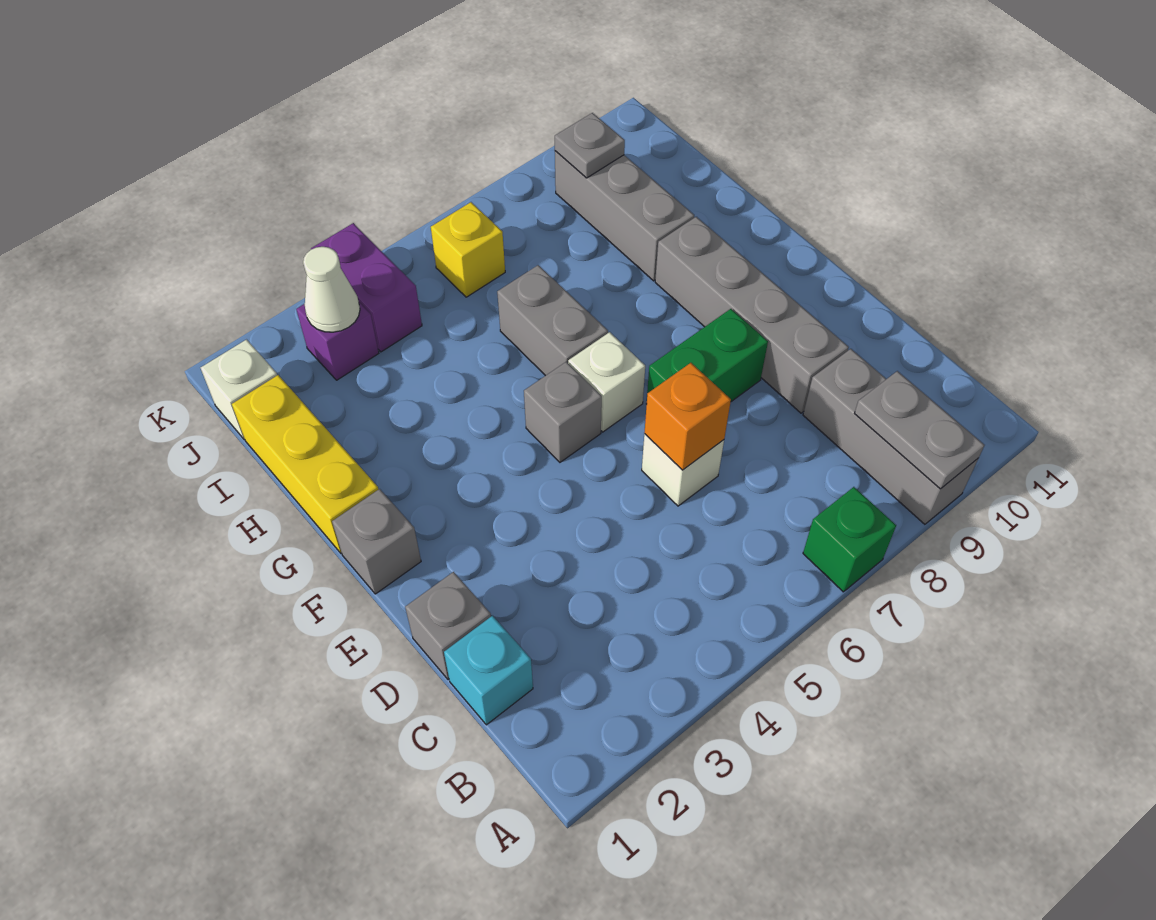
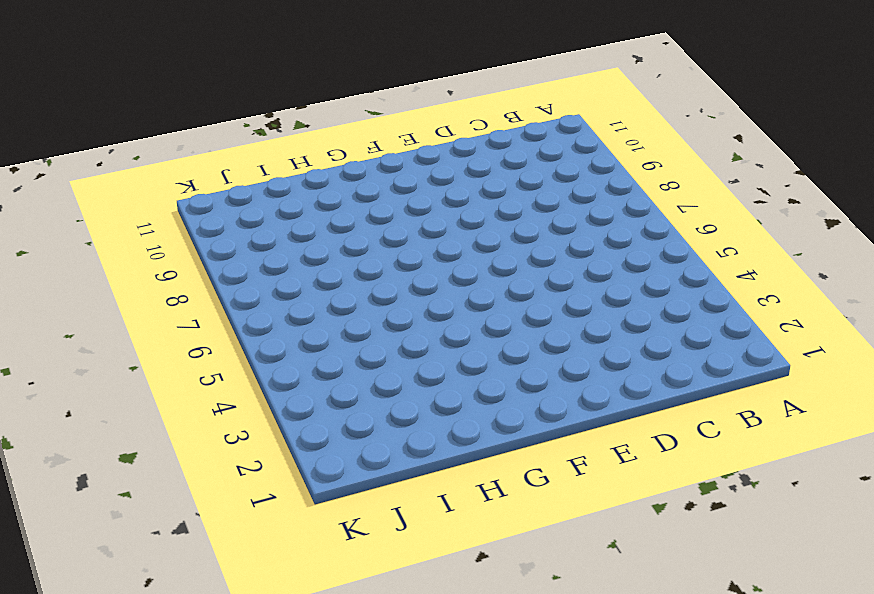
none -> green 1x1 brick [803,487,896,592]
none -> grey 1x3 brick [803,349,978,524]
none -> cyan 1x1 brick [444,616,533,725]

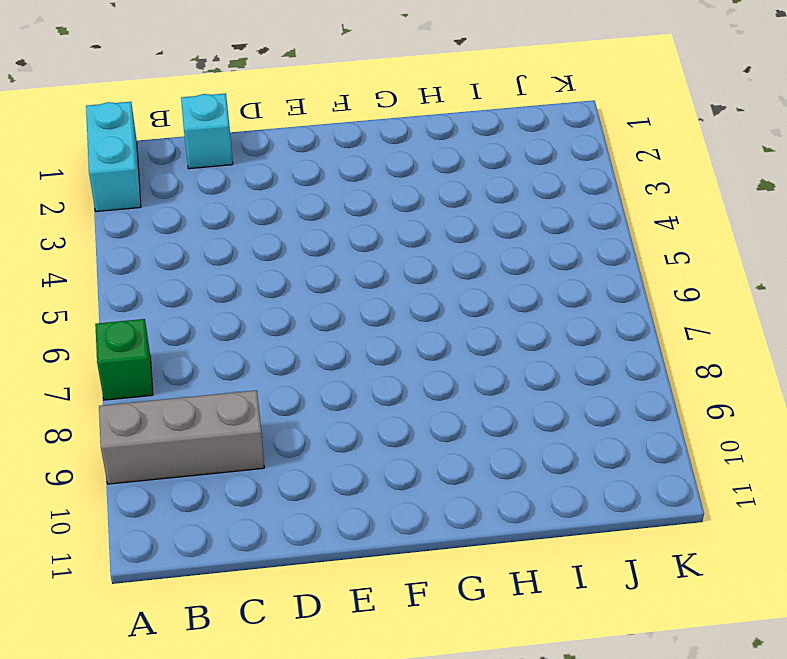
cyan 1x2 brick [86,102,141,212] -> none
none -> grey 1x1 brick [405,572,491,680]
none -> white 1x1 brick [642,434,724,506]
none -> grey 1x4 brick [655,217,849,413]

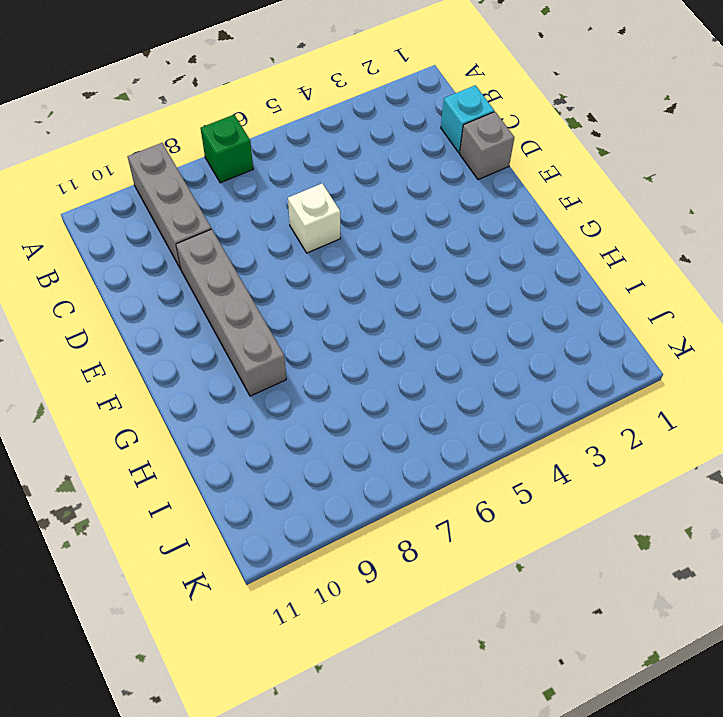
none -> green 1x2 brick [647,309,768,402]
none -> grey 1x1 brick [332,489,421,594]
none -> grey 1x1 brick [524,362,602,462]

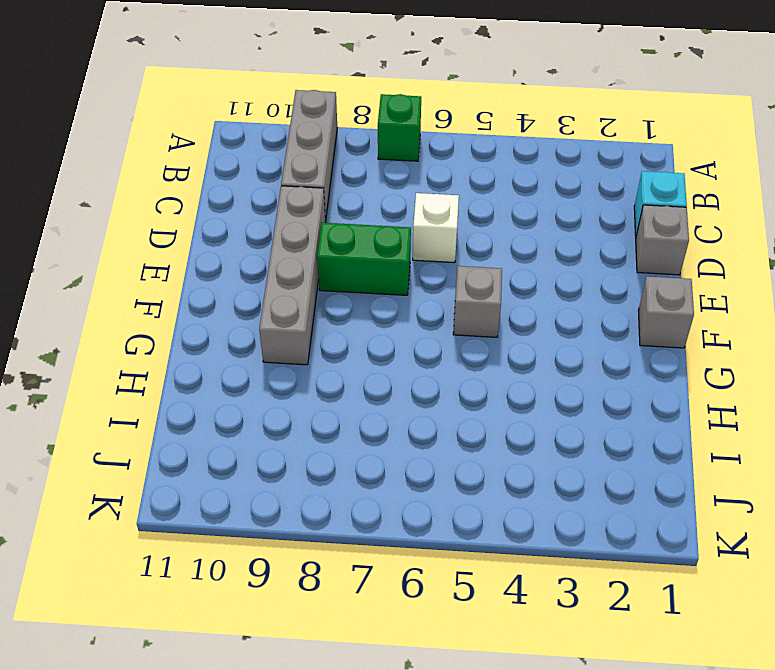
none -> white 1x1 brick [568,332,645,432]
none -> yellow 1x3 brick [232,375,379,553]
none -> grey 1x2 brick [497,265,608,376]

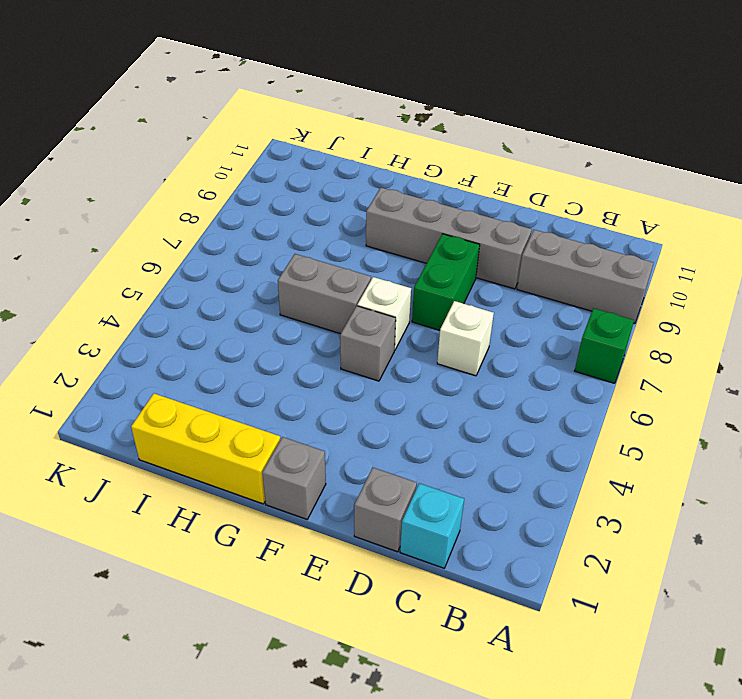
none -> grey 1x3 brick [555,151,694,281]
none -> white 1x1 brick [201,340,277,440]
none -> purple 1x1 brick [296,302,379,380]

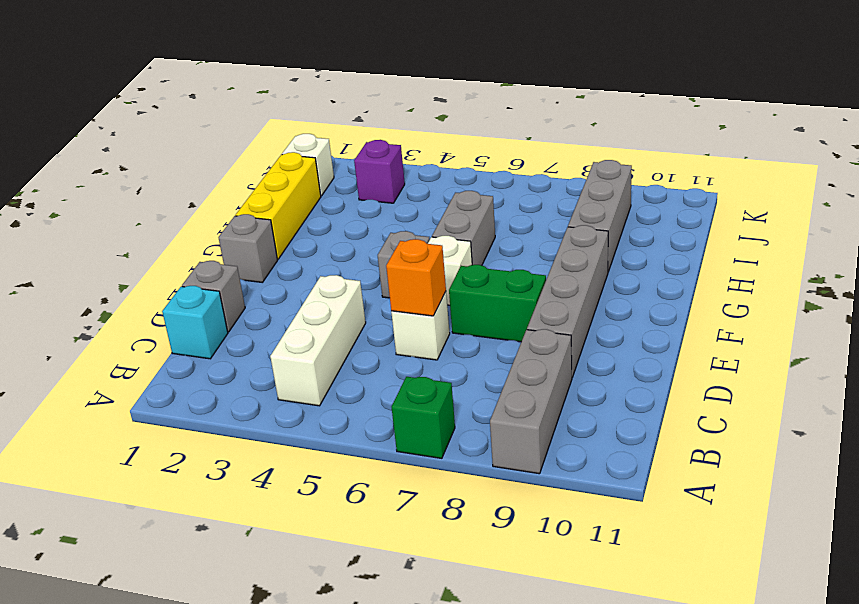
white 1x3 brick [270,275,366,406] -> none
none -> purple 1x2 brick [311,223,422,352]
none -> yellow 1x1 brick [431,202,505,297]
none -> grey 1x2 plate [855,371,984,489]

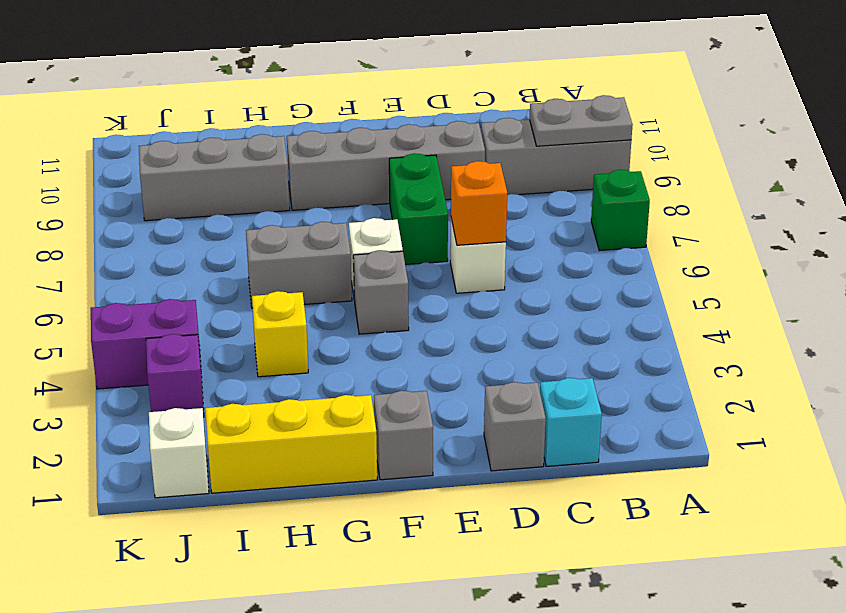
yellow 1x1 brick [252,291,308,377] -> yellow 1x1 brick moved to [431,202,505,297]
none -> white 1x1 cone [303,247,360,332]
none -> grey 1x1 plate [555,113,625,178]

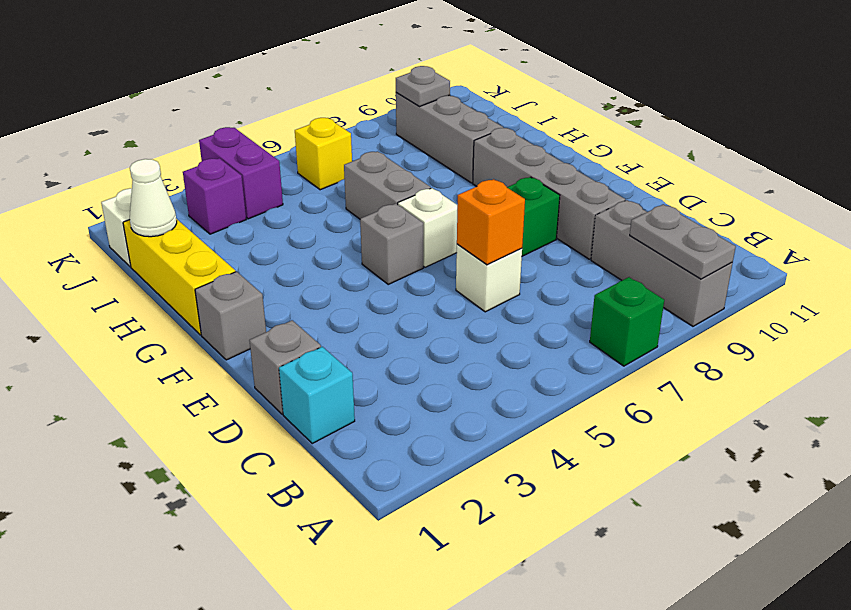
white 1x1 cone [130,159,177,237] -> white 1x1 cone moved to [303,247,360,332]

